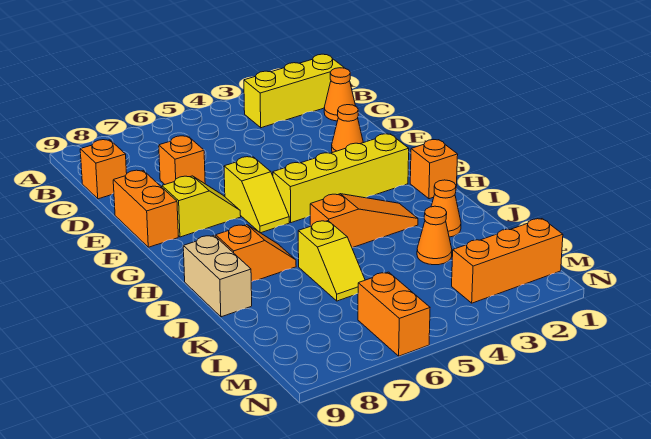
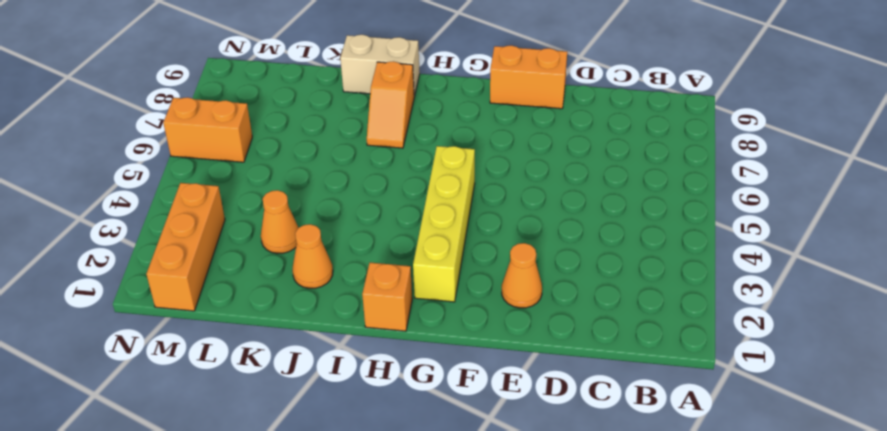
none -> yellow 1x3 brick [244,54,344,128]
none -> orange 1x1 cone [324,68,355,121]
none -> orange 1x1 brick [80,140,127,199]

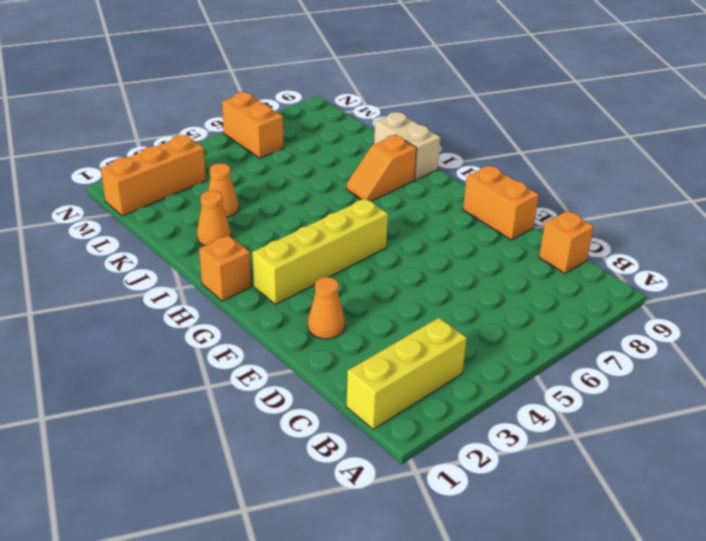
none -> orange 1x1 cone [324,68,355,121]
none -> orange 1x1 brick [159,136,205,184]
none -> yellow 1x2 slope [224,157,289,233]

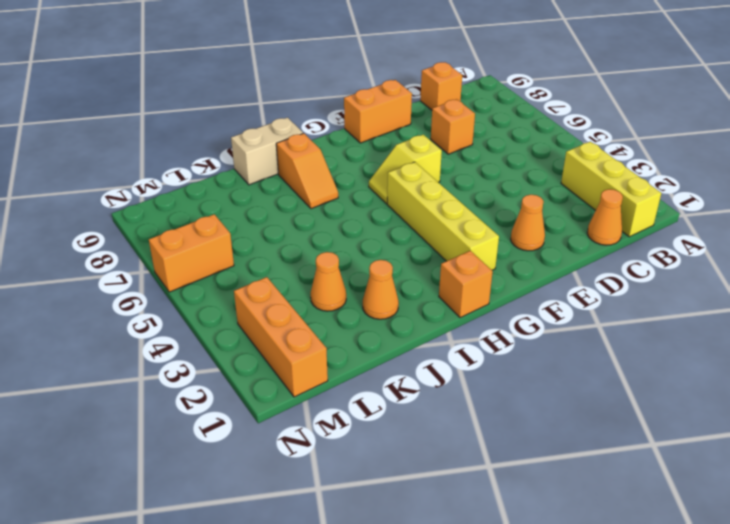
none -> yellow 1x2 slope [162,176,241,237]
none -> orange 1x3 slope [310,194,418,248]
none -> yellow 1x2 slope [298,221,365,301]

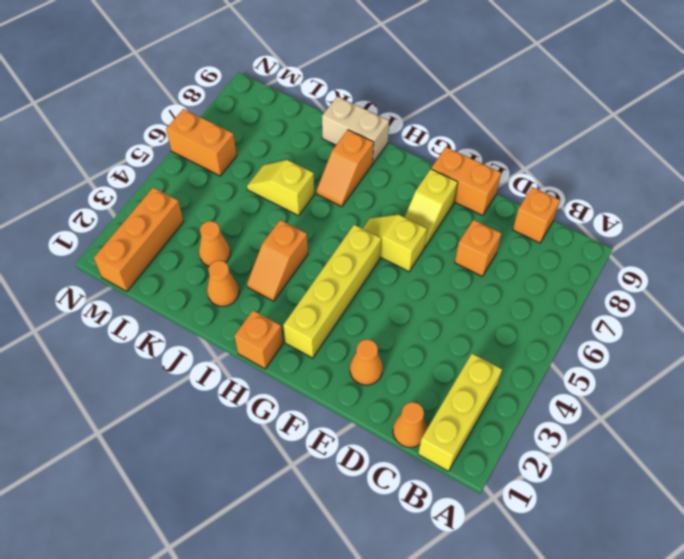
orange 1x2 slope [247,220,308,301] -> orange 1x3 slope [310,194,418,248]

